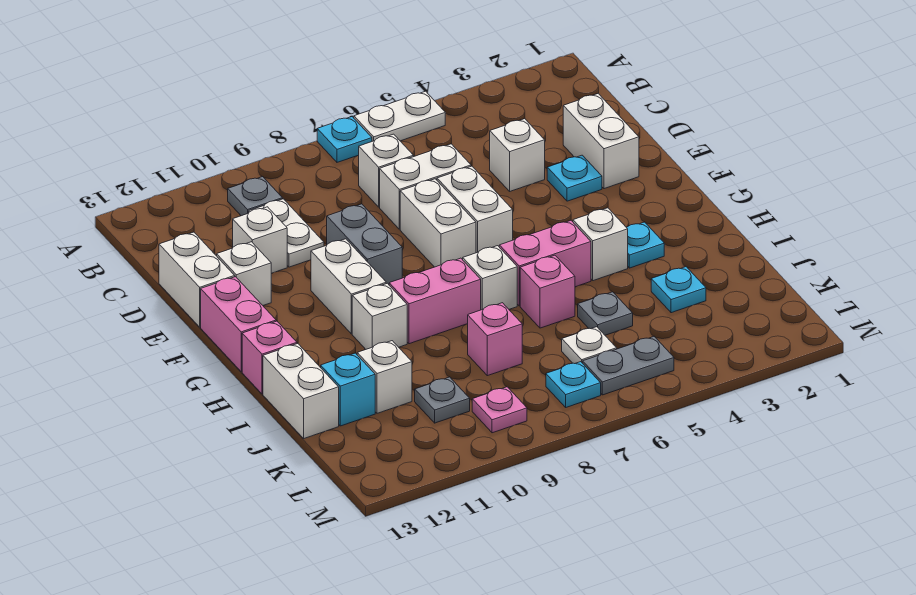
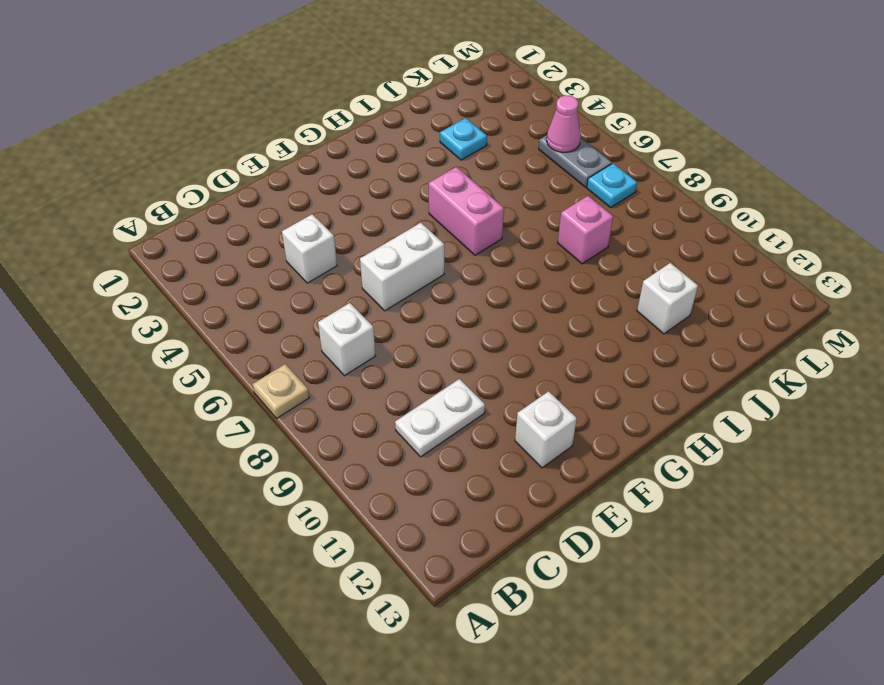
tan 1x1 plate [253,364,309,418] -> cyan 1x1 plate [317,117,372,162]
pink 1x1 cone [547,95,581,152] -> none
none -> white 1x2 plate [354,91,445,141]
none -> grey 1x1 plate [228,177,282,216]
none -> white 1x2 brick [563,94,639,189]
none -> white 1x2 brick [380,144,471,229]

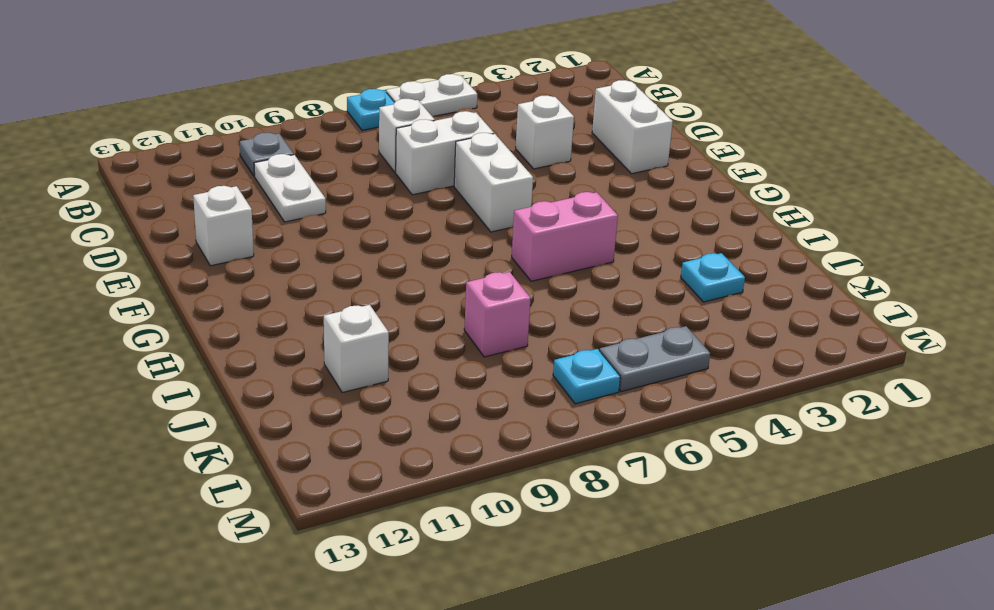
none -> white 1x1 brick [233,207,287,273]
none -> white 1x2 brick [159,232,235,327]
none -> cyan 1x1 plate [547,155,602,201]
none -> white 1x2 brick [400,179,476,267]

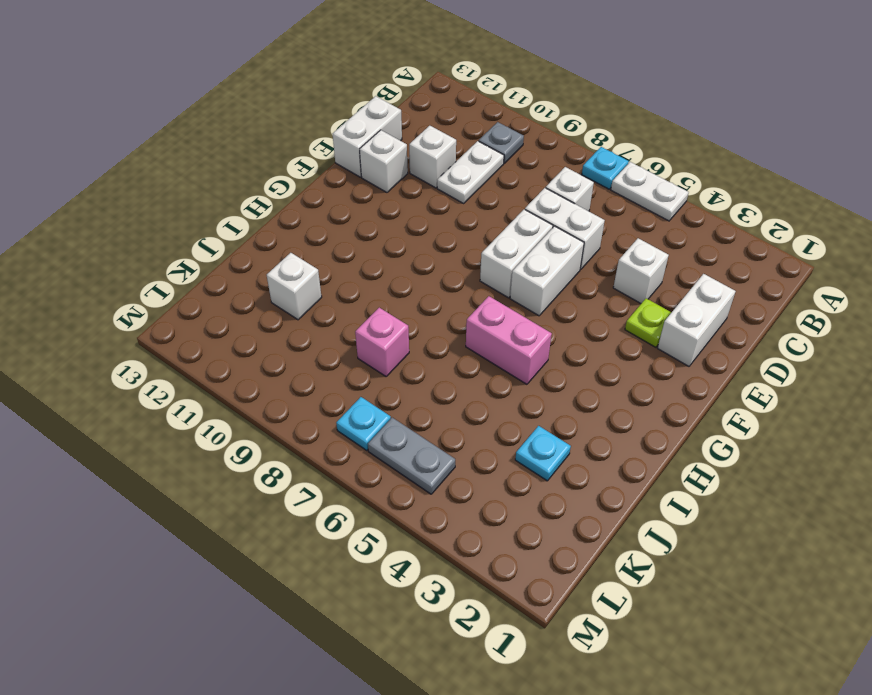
lime 1x1 plate [625,298,672,347] -> cyan 1x1 plate [547,155,602,201]
none -> grey 1x2 brick [327,204,402,284]
none -> white 1x2 brick [311,239,386,334]
none -> pink 1x2 brick [201,277,276,372]
none -> cyan 1x1 plate [626,222,664,268]

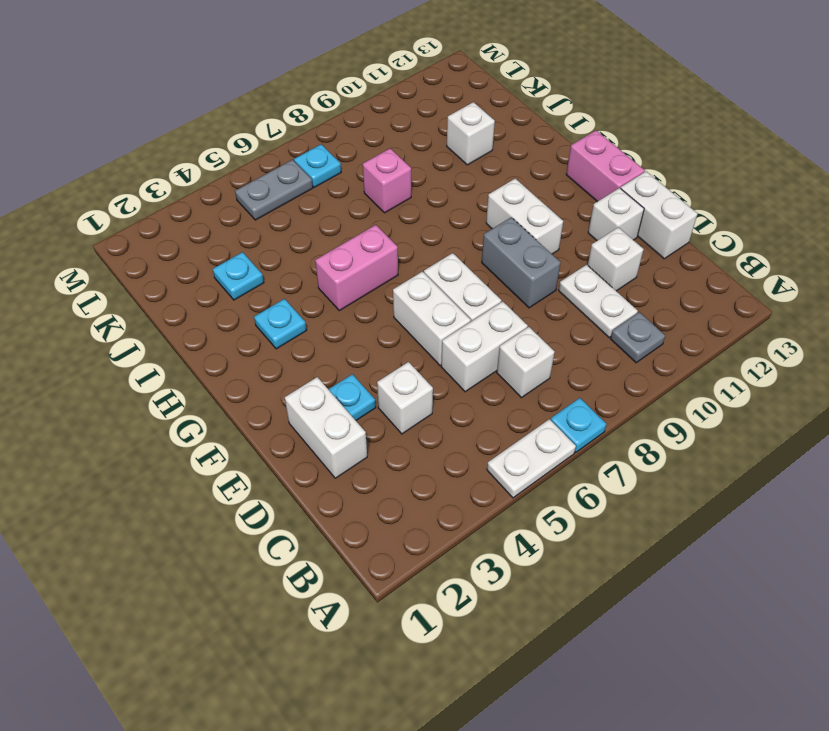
none -> white 1x1 brick [573,208,628,281]
none -> white 1x1 brick [463,246,517,310]
none -> pink 1x2 brick [389,258,481,344]
none -> white 1x1 brick [352,283,407,349]

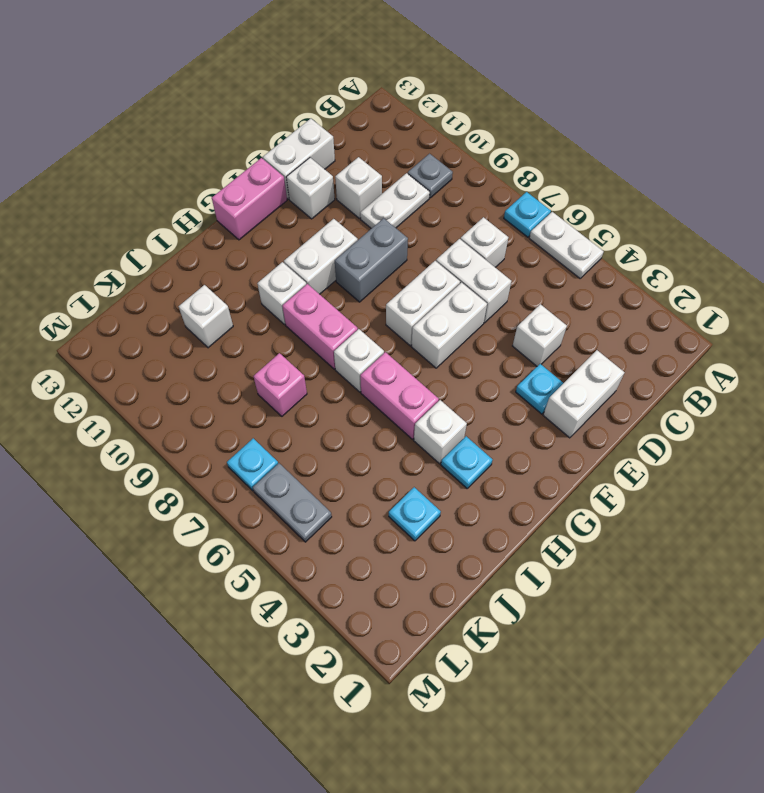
none -> pink 1x1 brick [242,321,297,394]
none -> pink 1x1 brick [520,255,575,328]
none -> white 1x2 brick [263,344,339,438]
none -> grey 1x1 plate [578,292,633,335]

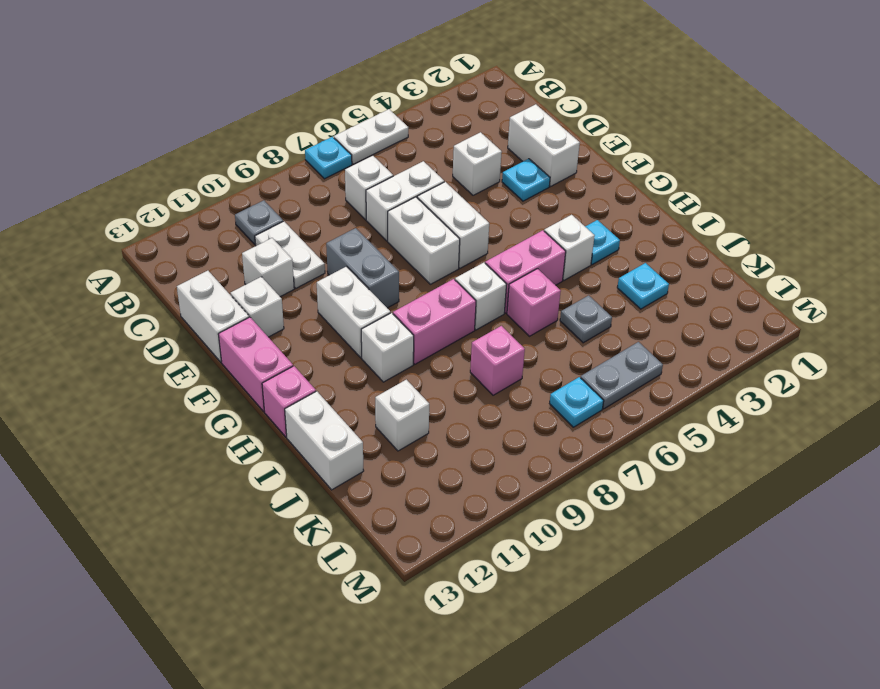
none -> cyan 1x1 brick [321,353,375,426]
none -> white 1x1 plate [562,327,617,364]
none -> grey 1x1 plate [415,377,470,423]
none -> pink 1x1 plate [472,387,527,433]

